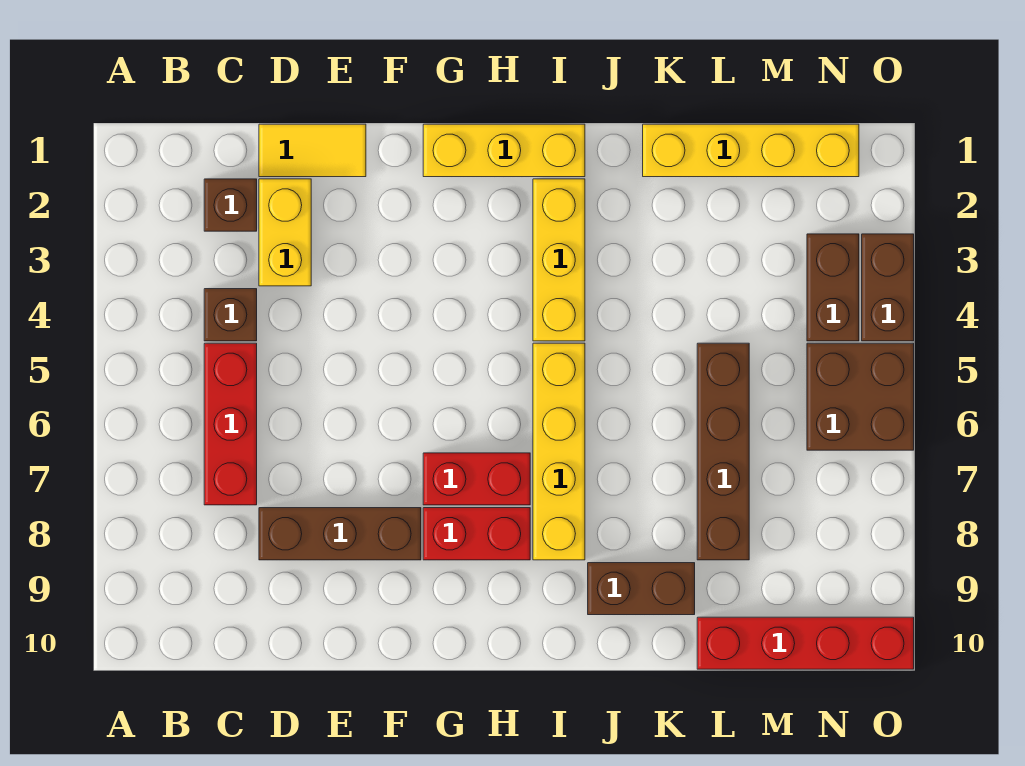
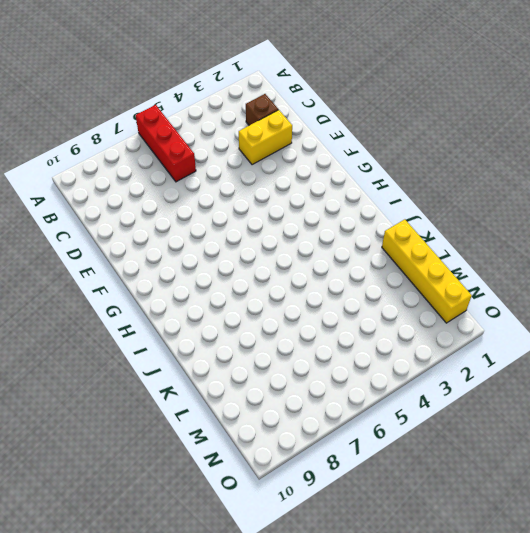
red 1x3 brick [136,105,196,182] -> red 1x3 brick turned to [204,343,257,505]
none -> brown 1x1 brick [204,289,257,341]
none -> yellow 1x2 tile [259,124,366,177]
none -> brown 1x3 brick [259,508,421,560]

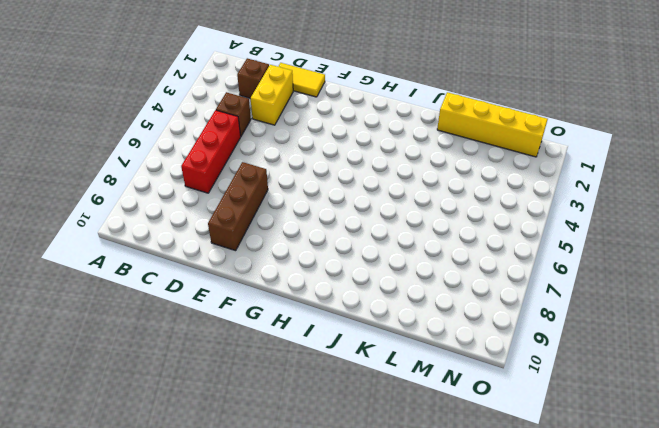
brown 1x3 brick [208,162,268,251] -> brown 1x3 brick turned to [259,508,421,560]
none -> yellow 1x3 brick [423,124,585,177]
none -> red 1x2 brick [423,453,530,505]
none -> red 1x2 brick [423,508,530,560]

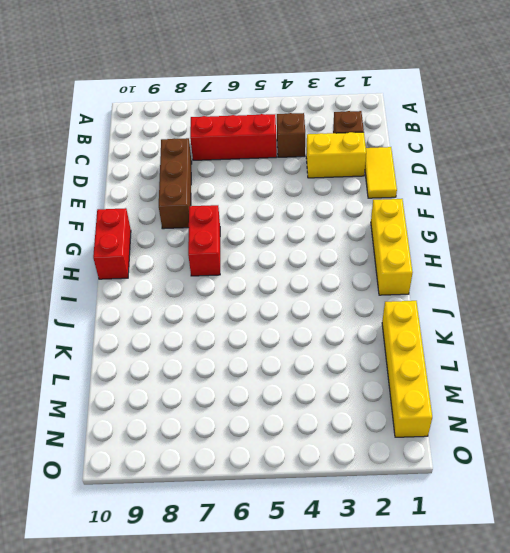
red 1x2 brick [93,208,131,279] -> red 1x2 brick moved to [423,508,530,560]
none -> yellow 1x3 brick [533,179,585,341]
none -> yellow 1x4 brick [533,343,585,560]
none -> brown 1x2 brick [588,563,695,615]

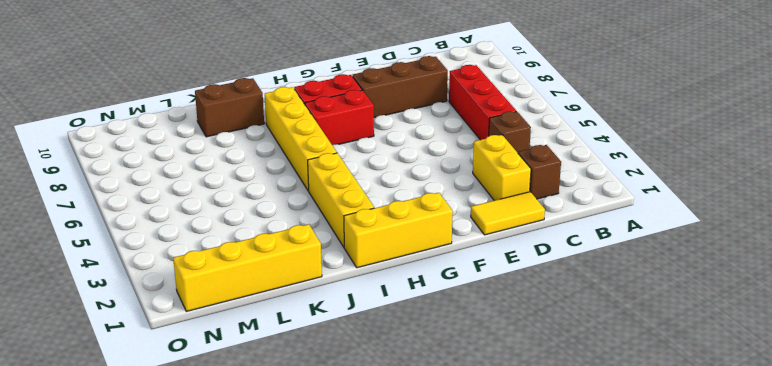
none -> brown 1x4 brick [697,343,749,560]
none -> red 1x4 brick [697,617,914,669]
none -> brown 1x2 brick [807,234,859,341]

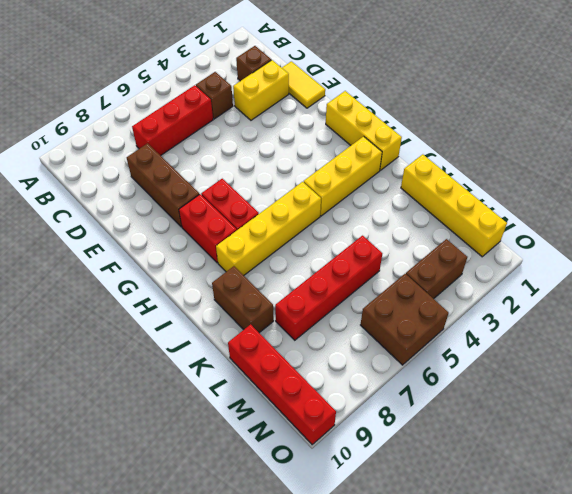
red 1x4 brick [275,236,382,340] -> brown 1x4 brick [697,343,749,560]
none -> brown 1x2 brick [862,234,914,341]

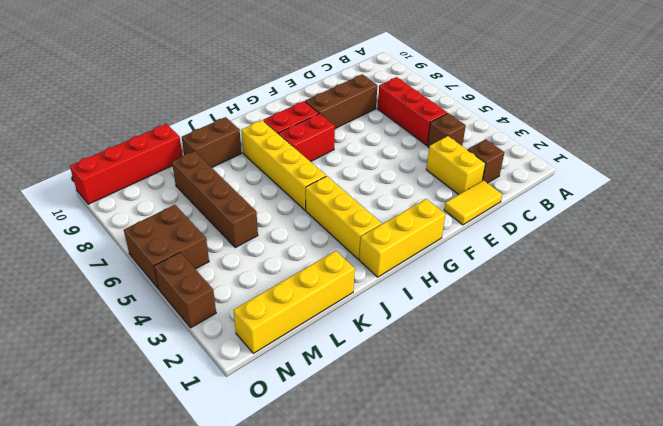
none -> brown 1x2 brick [807,234,859,341]

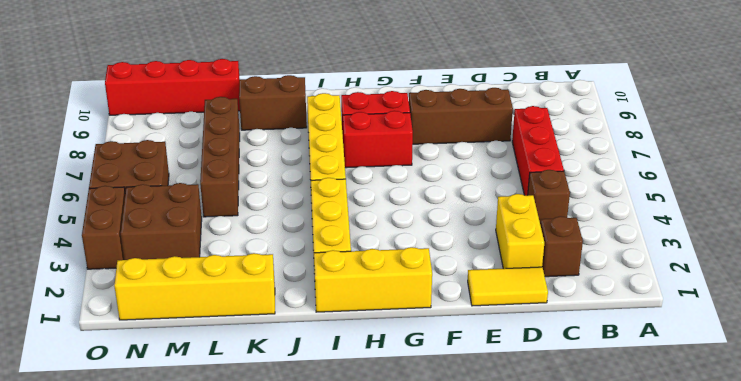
brown 2x2 brick [121,183,202,260] -> brown 1x2 brick [807,234,859,341]

